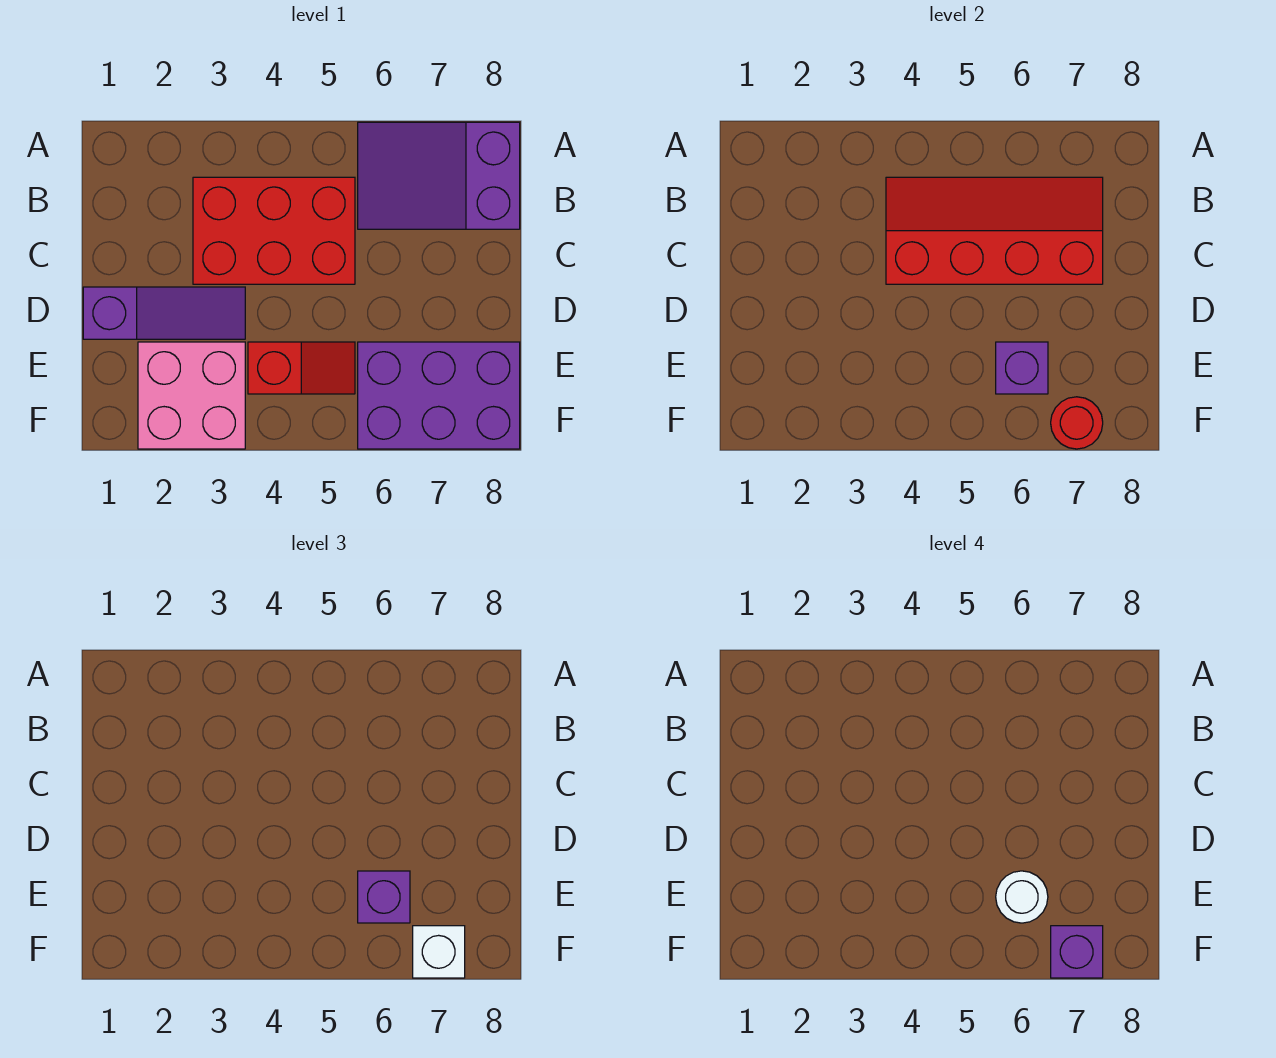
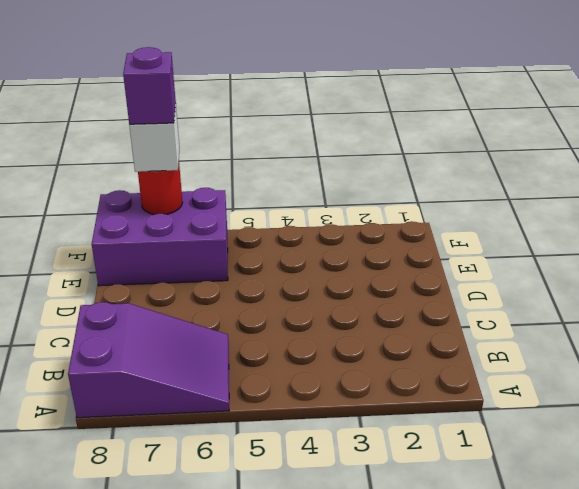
none -> red 2x3 brick [193,177,355,284]
none -> purple 1x3 slope [83,287,245,339]
none -> pink 2x2 brick [138,342,245,449]

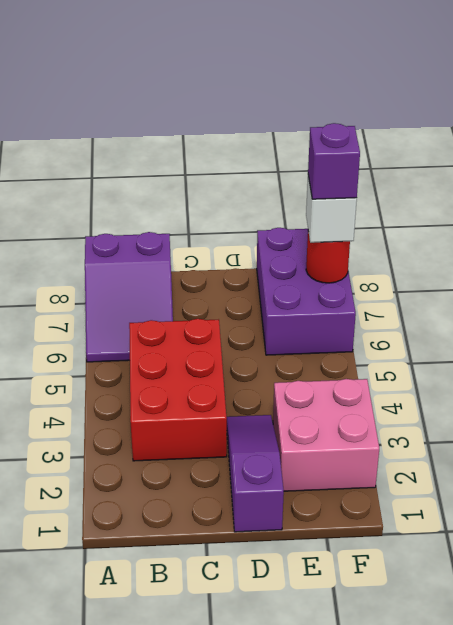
none -> red 1x2 slope [248,342,355,394]
none -> red 2x4 slope [886,177,1103,284]
none -> purple 1x1 brick [996,342,1048,394]

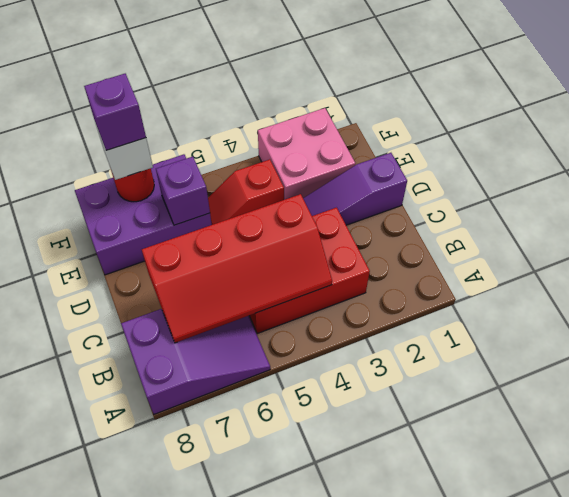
none -> purple 1x1 brick [358,871,410,923]
none -> white 1x1 round brick [996,871,1048,923]

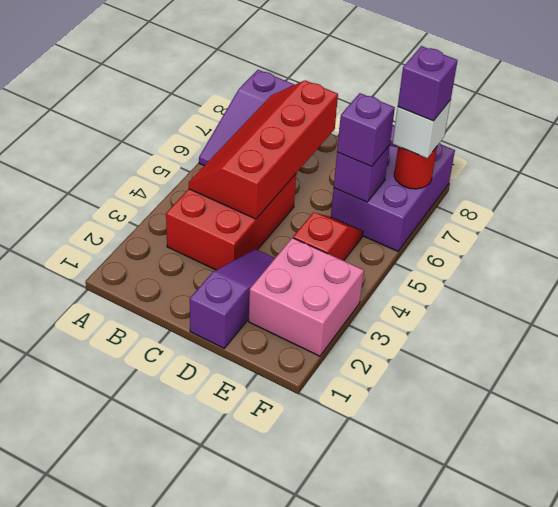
none -> white 1x1 round brick [996,871,1048,923]

